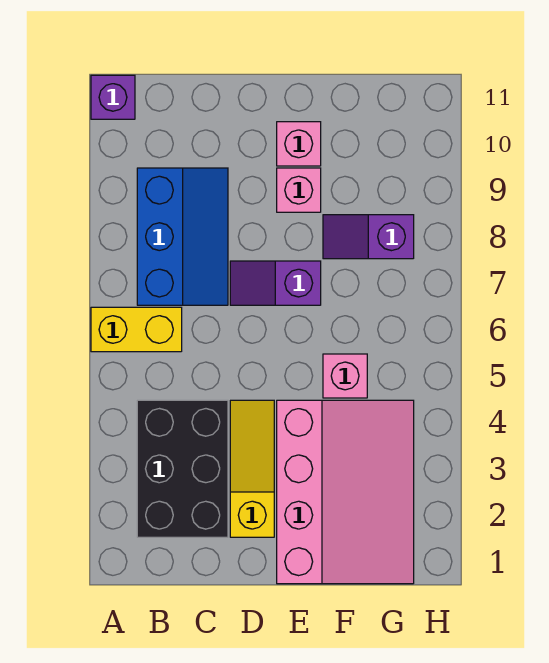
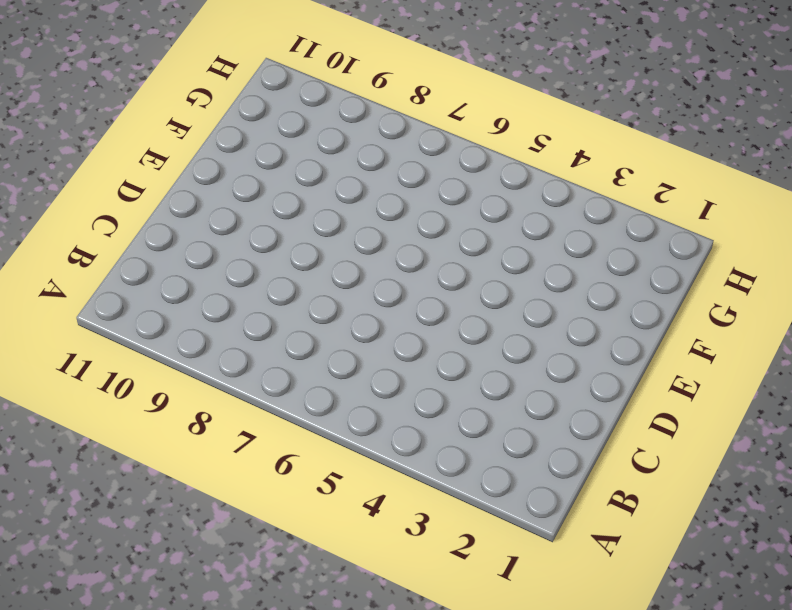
none -> yellow 1x2 brick [91,307,182,352]
none -> purple 1x1 brick [91,75,135,119]

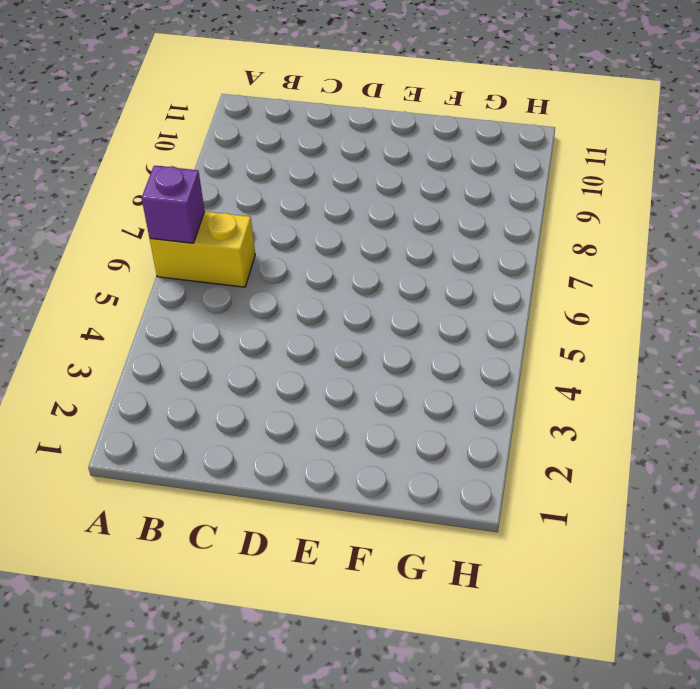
purple 1x1 brick [142,166,205,243] -> purple 1x1 brick moved to [91,75,135,119]
none -> black 2x3 brick [137,400,228,537]
none -> blue 2x3 slope [137,168,228,305]

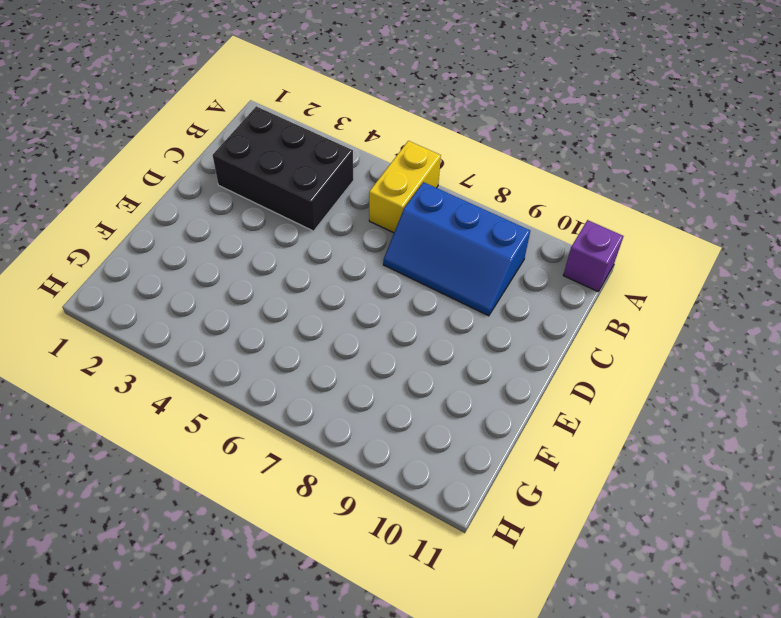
none -> yellow 1x3 slope [230,400,274,537]
none -> purple 1x2 slope [230,261,321,305]

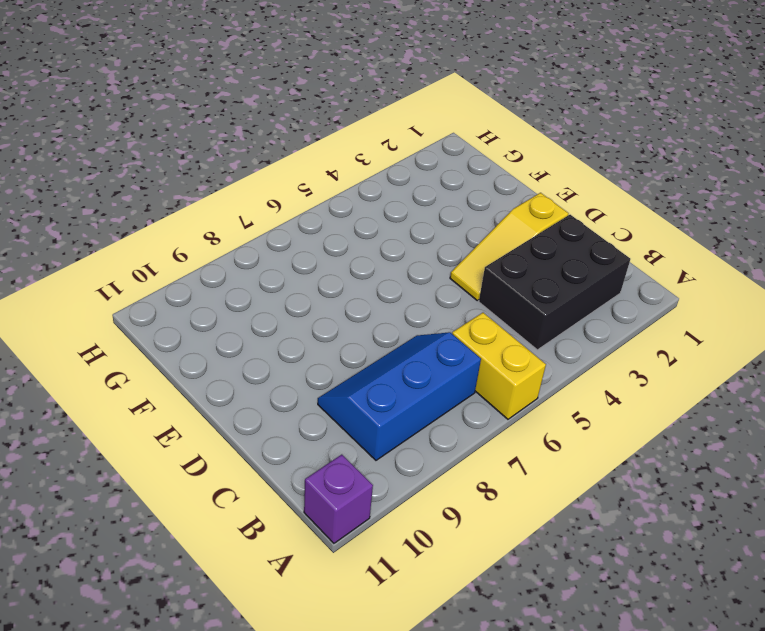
none -> purple 1x2 slope [230,261,321,305]
none -> pink 3x4 slope [277,400,414,584]

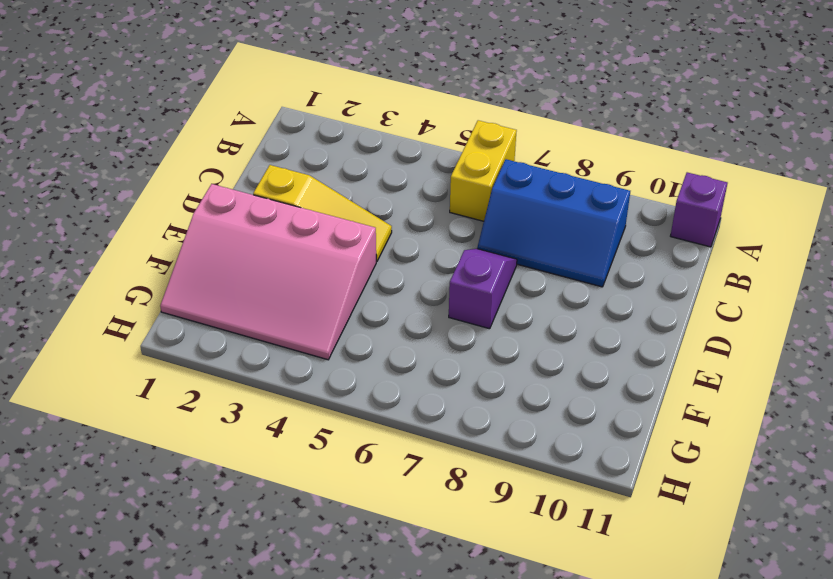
none -> black 2x3 brick [137,400,228,537]
none -> pink 1x1 brick [277,168,321,212]

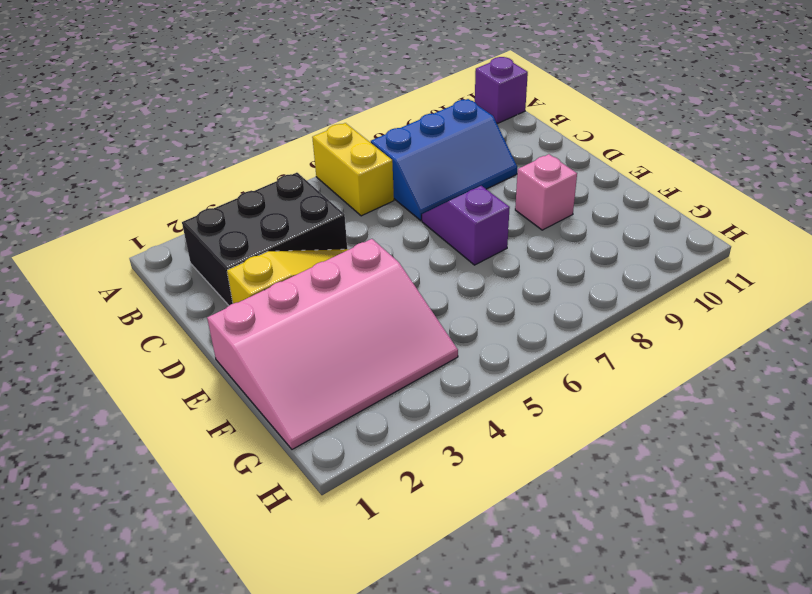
none -> pink 1x1 brick [277,122,321,166]
none -> pink 1x1 brick [323,354,367,398]

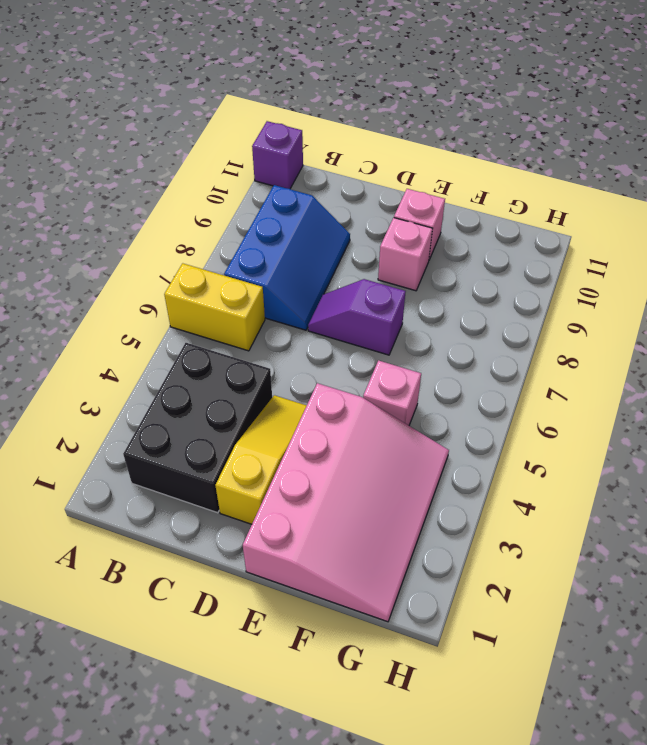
none -> purple 1x2 slope [323,215,414,259]

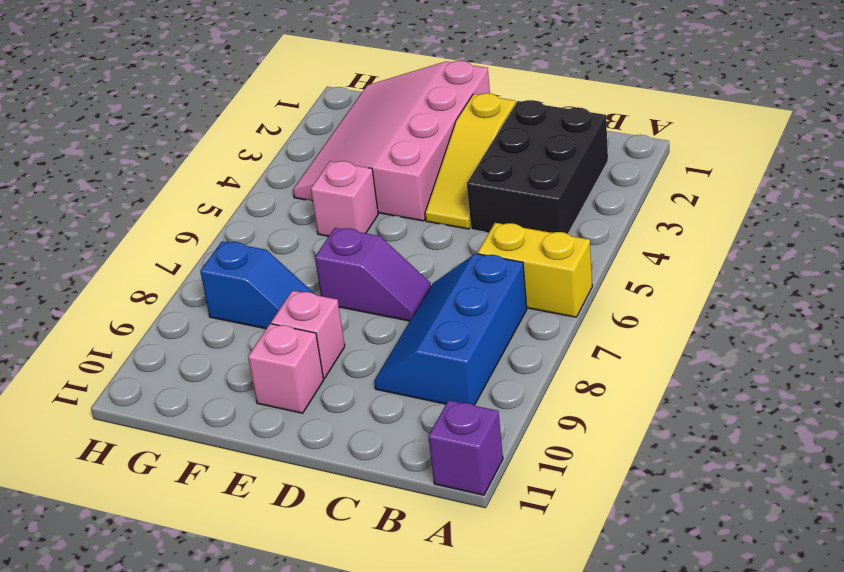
blue 1x2 slope [200,241,316,329] -> purple 1x2 slope [323,215,414,259]

